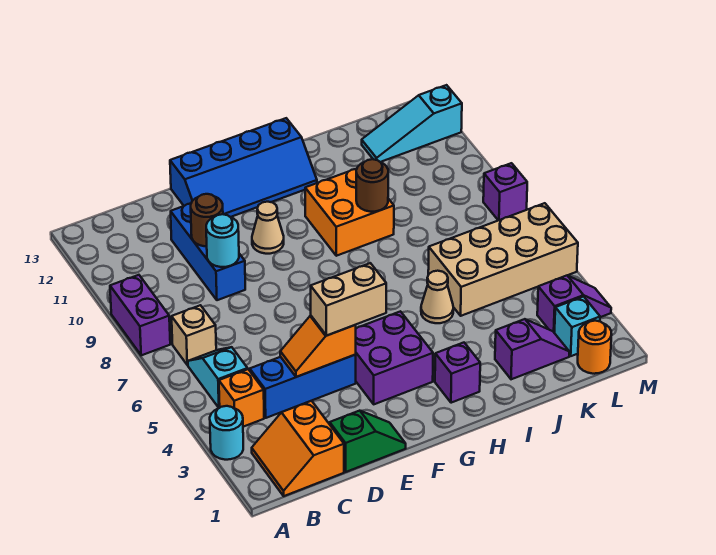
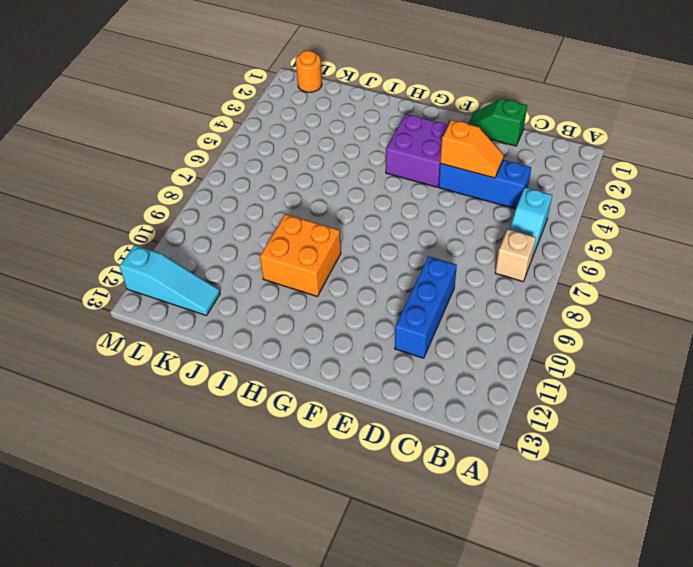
none -> cyan 1x1 round brick [210,406,243,460]
none -> purple 1x2 brick [110,275,170,355]
none -> orange 2x2 slope [252,401,344,496]

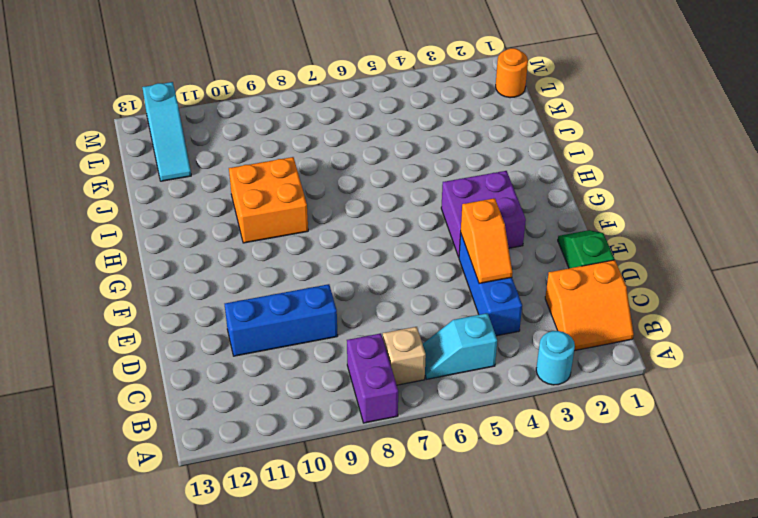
purple 1x2 brick [347,333,398,423] -> purple 1x2 brick turned to [110,275,170,355]
none -> orange 1x1 brick [219,369,264,427]
none -> blue 2x4 slope [170,118,317,217]
none -> tan 1x1 cone [252,202,284,254]

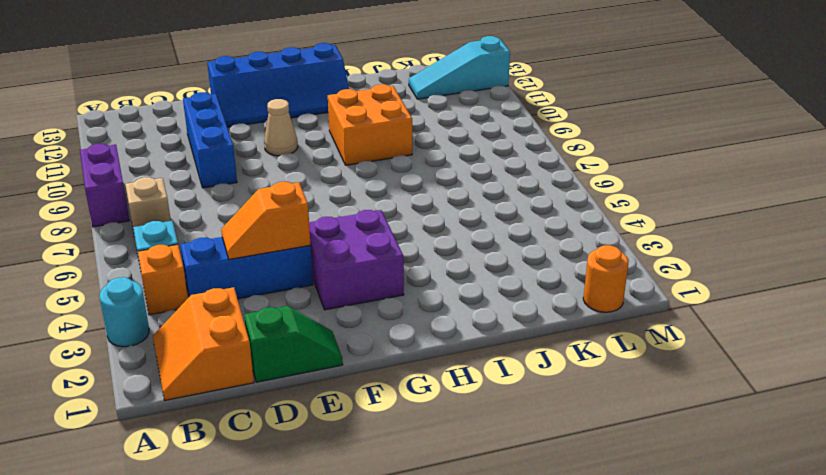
none -> purple 1x1 brick [435,343,480,403]
none -> tan 1x1 cone [421,271,453,323]
none -> purple 1x2 slope [495,319,569,379]

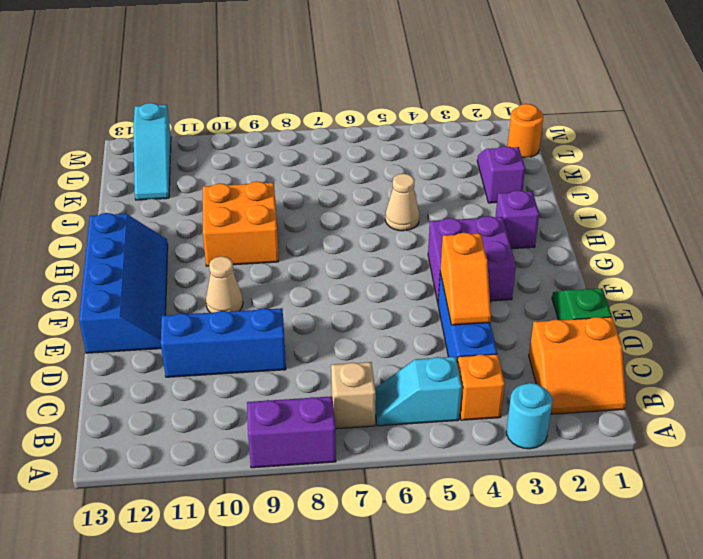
none -> tan 2x4 brick [428,203,578,316]
none -> cyan 1x1 brick [555,297,600,356]
none -> purple 1x2 slope [537,275,611,333]

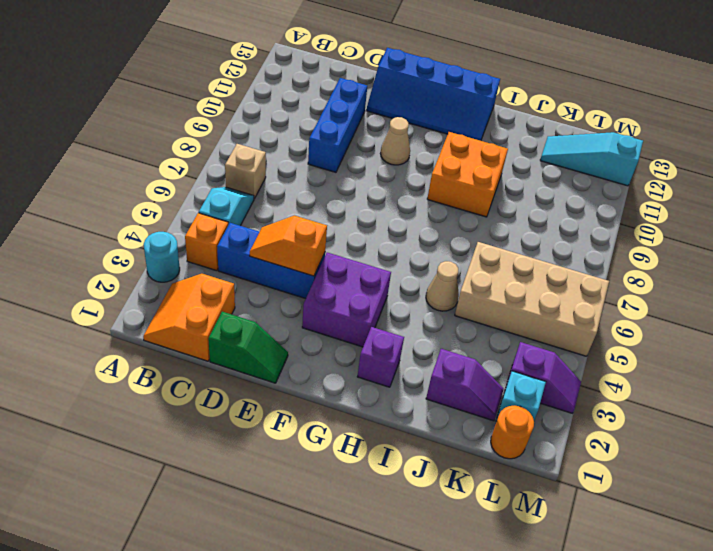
none -> purple 1x2 brick [110,275,170,355]
none -> purple 1x1 brick [483,163,527,220]
none -> cyan 1x1 round brick [206,214,239,267]

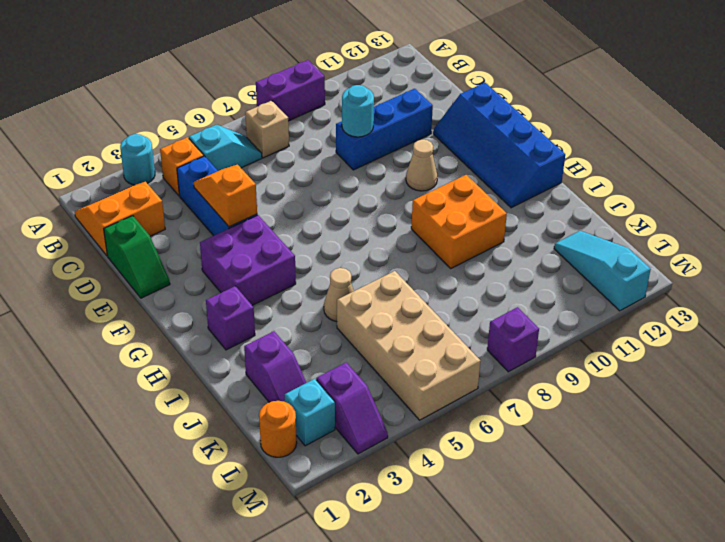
none -> brown 1x1 round brick [191,194,223,246]
none -> brown 1x1 round brick [356,159,388,212]
none -> tan 1x2 brick [311,263,386,336]

